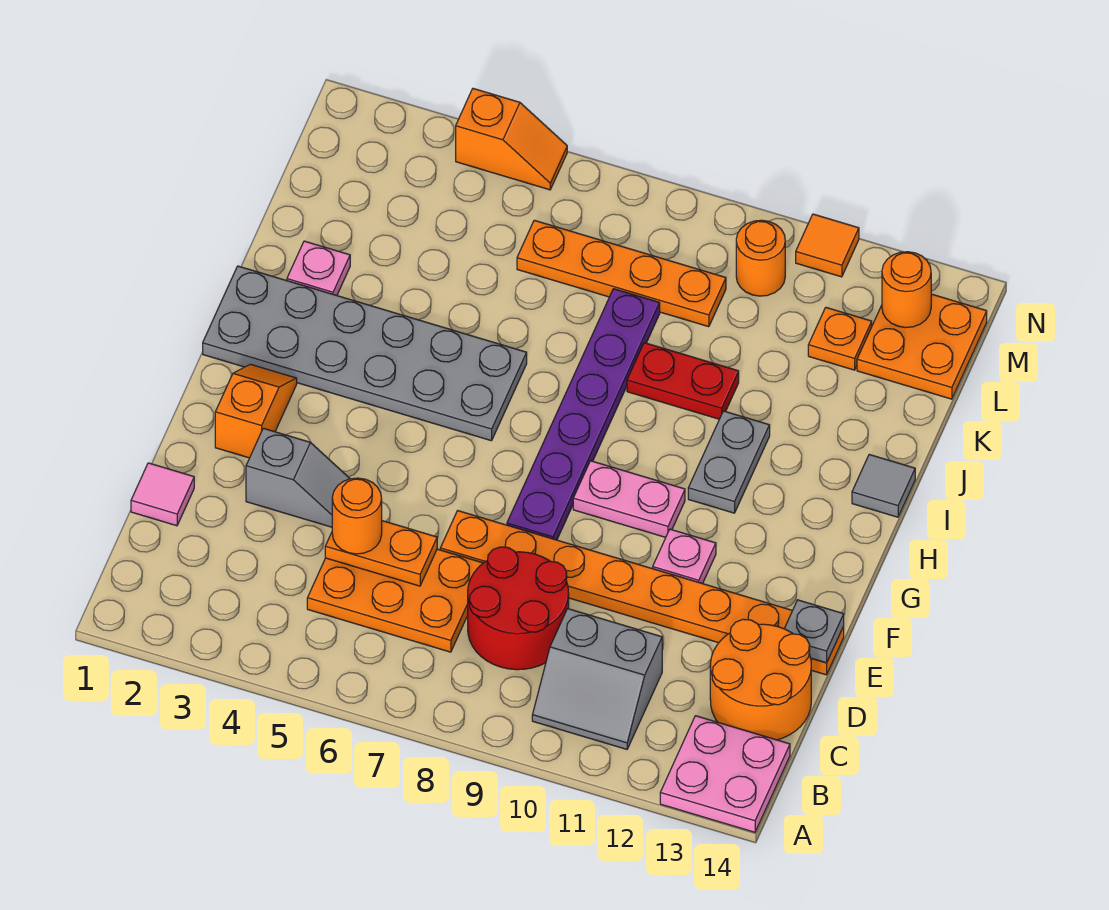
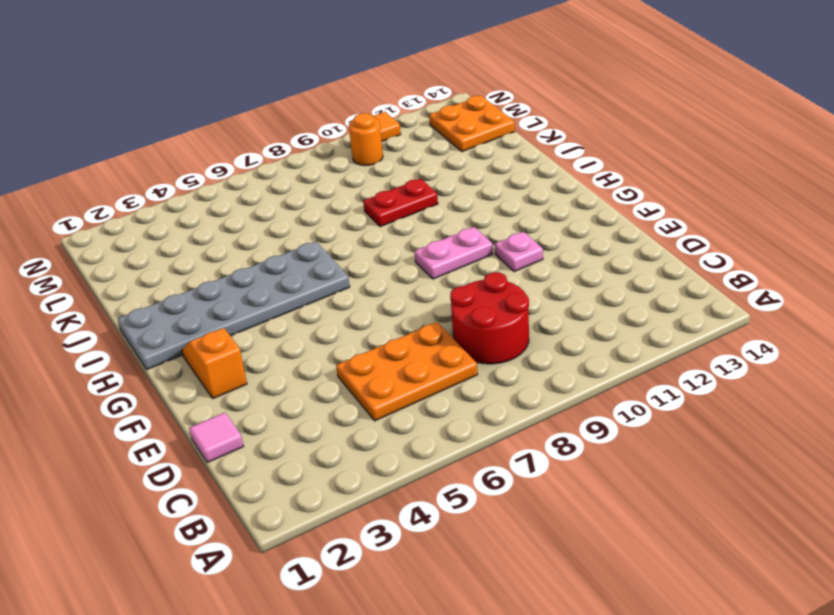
none -> pink 2x2 plate [660,716,790,832]
none -> grey 2x2 slope [532,609,662,749]
none -> orange 2x2 round brick [710,619,811,740]

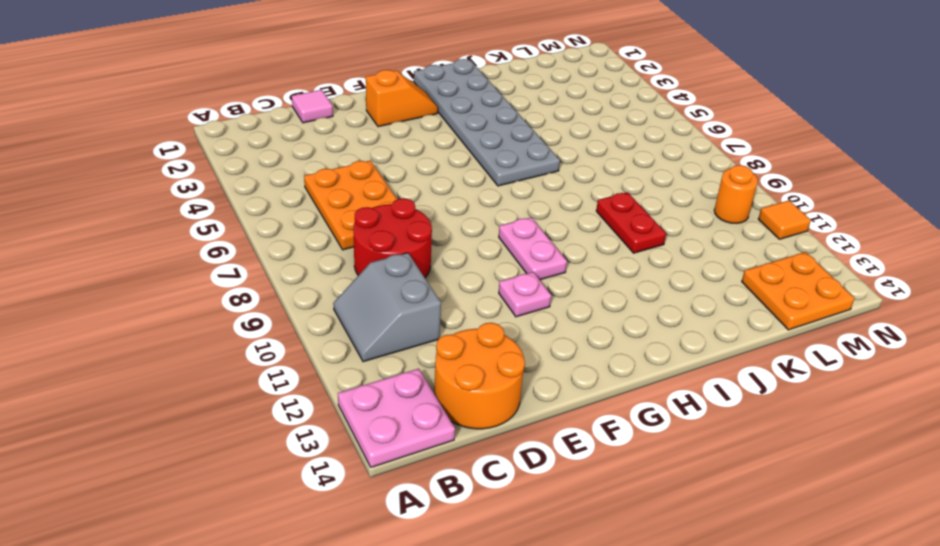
none -> grey 1x2 slope [246,428,350,527]
none -> orange 1x8 plate [440,511,844,675]
none -> purple 1x6 plate [507,289,660,540]

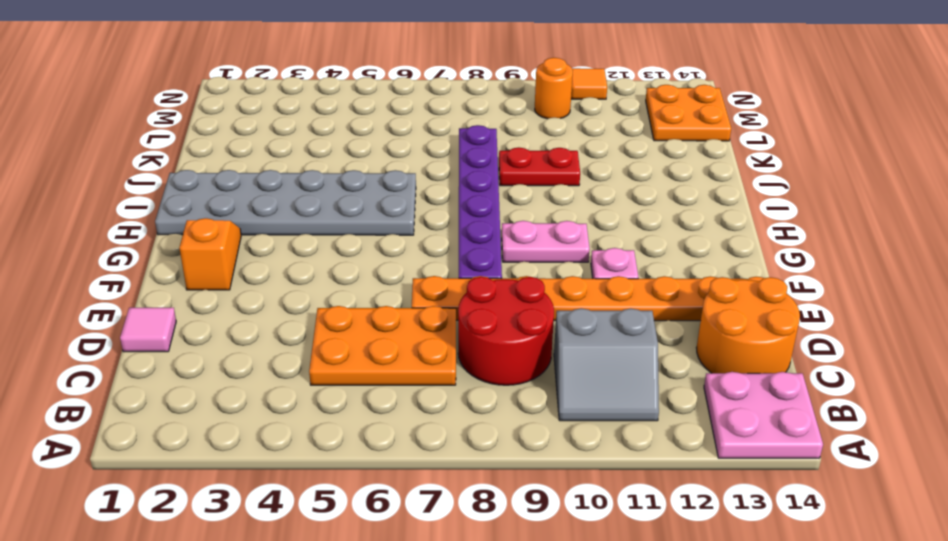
none -> grey 1x2 slope [246,428,350,527]
none -> grey 1x2 plate [688,411,770,513]
none -> grey 1x1 tile [852,455,915,517]

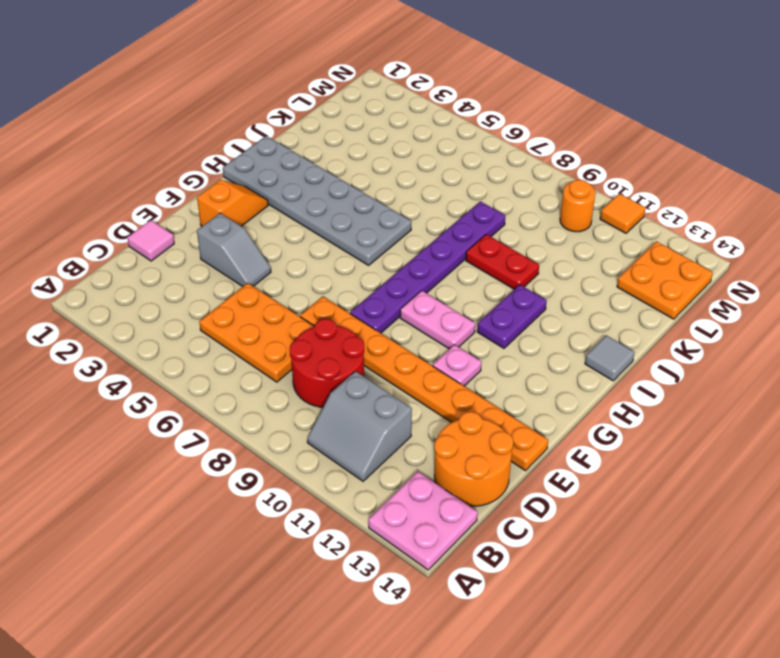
purple 1x2 plate [477,285,547,348] -> grey 1x2 plate [688,411,770,513]
none -> pink 1x1 plate [287,241,350,295]
none -> orange 1x4 plate [517,220,726,327]
none -> orange 1x1 plate [808,308,872,370]

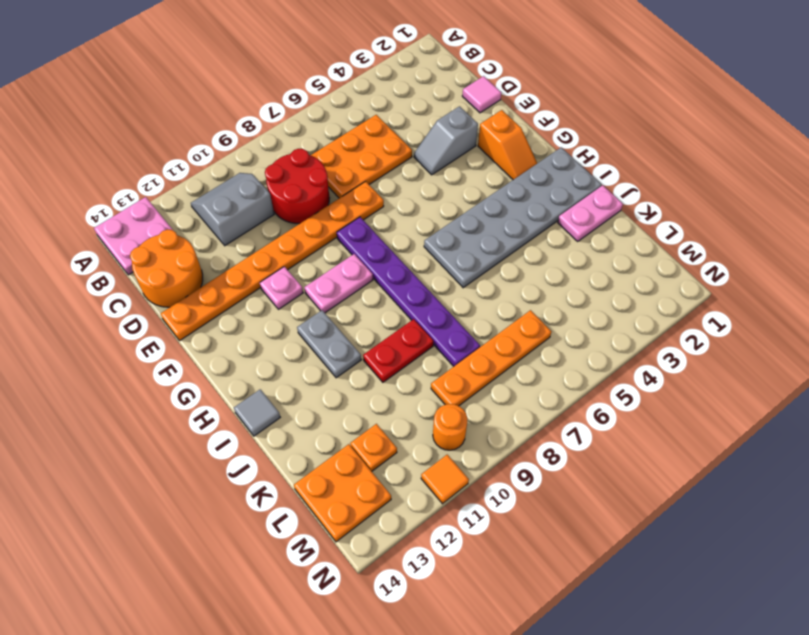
pink 1x2 plate [558,185,623,241] -> pink 1x1 plate [287,241,350,295]
none -> orange 1x2 slope [456,88,567,190]
none -> orange 1x2 plate [325,521,437,586]
none -> grey 1x1 plate [784,600,844,663]

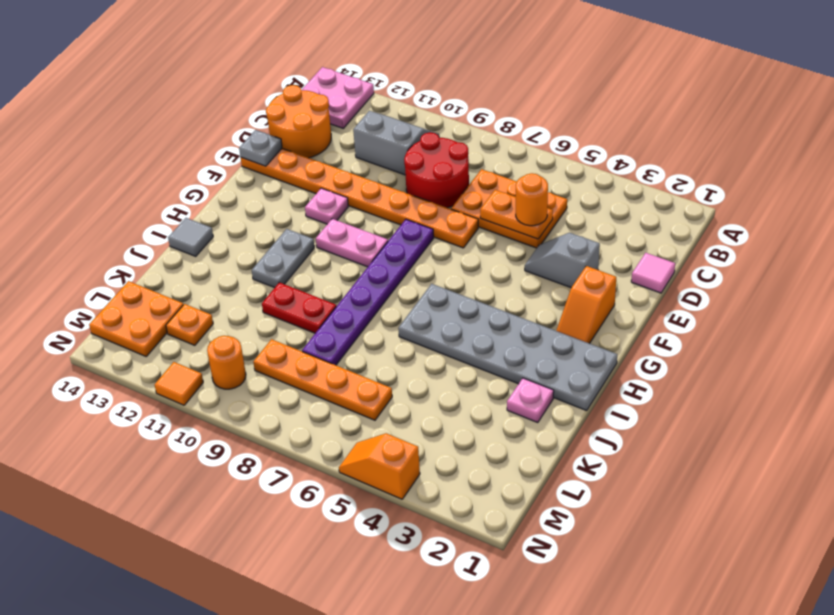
none -> orange 1x1 round brick [882,252,931,328]

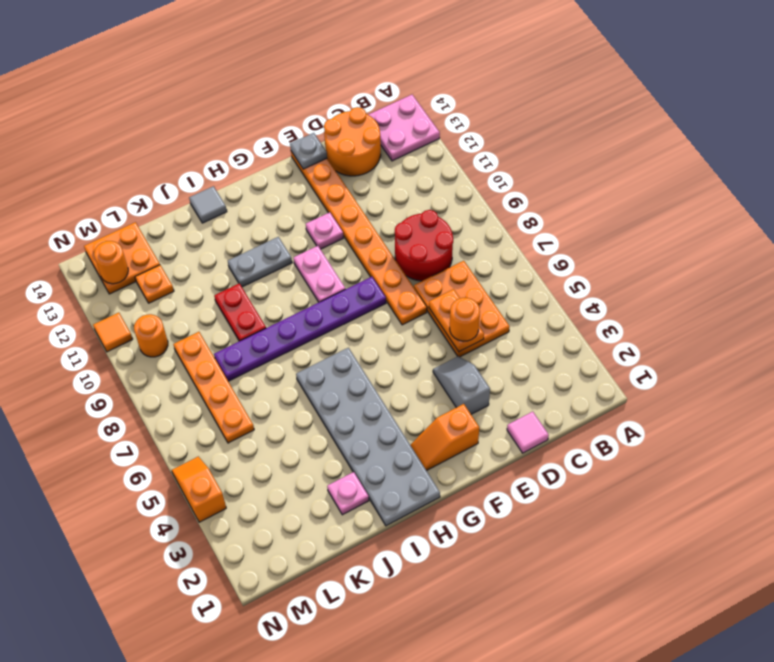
none -> grey 2x2 slope [532,609,662,749]

